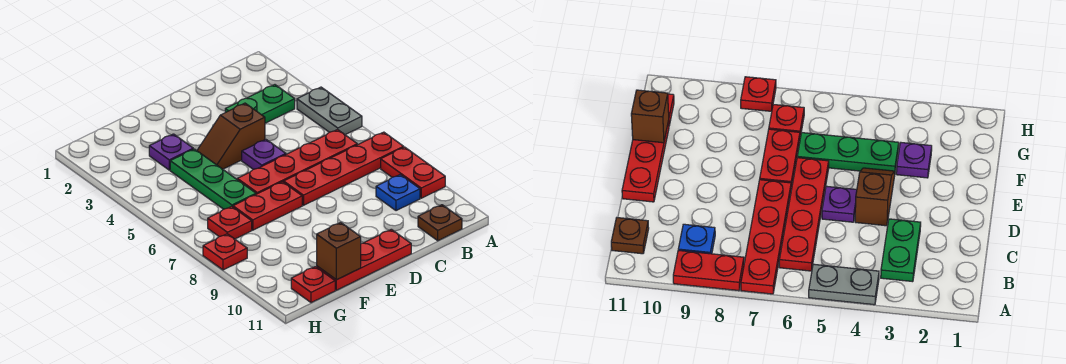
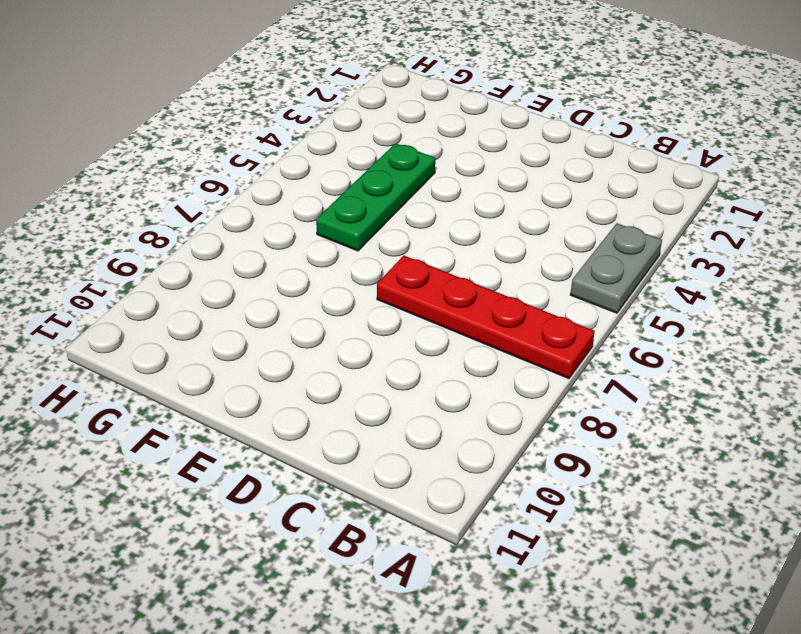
none -> red 1x2 plate [381,147,445,198]
none -> green 1x2 plate [225,85,295,123]
none -> red 1x4 plate [237,129,357,194]

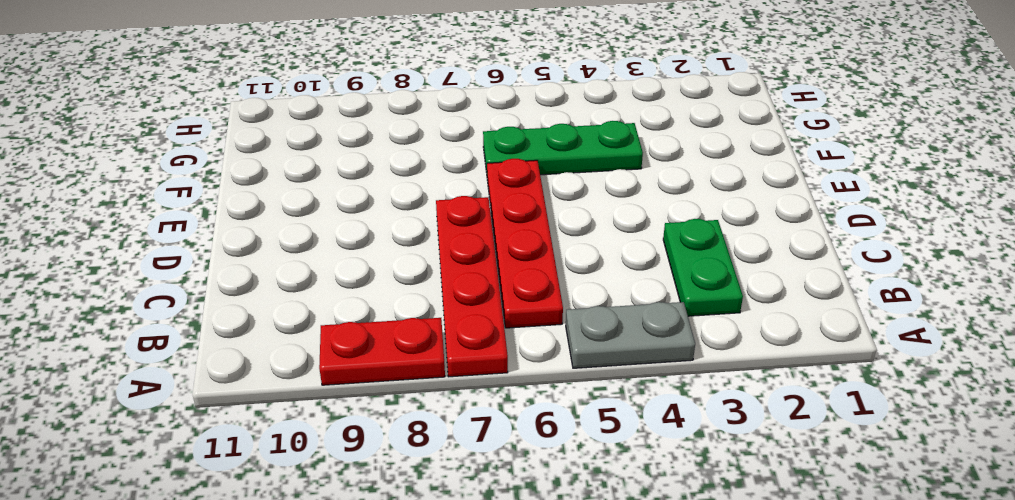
none -> blue 1x1 plate [376,175,420,211]
none -> brown 1x1 plate [418,205,462,241]
none -> brown 1x2 slope [197,103,265,169]

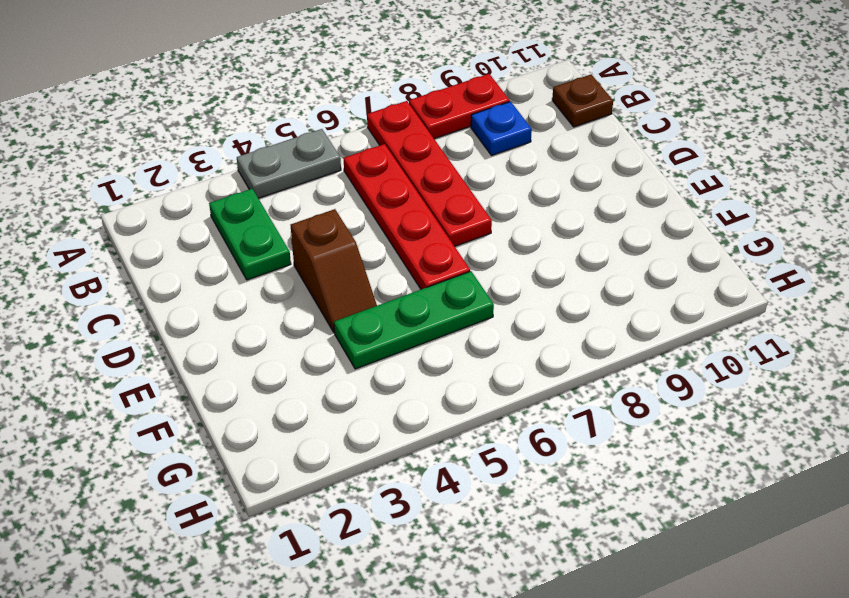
none -> purple 1x1 plate [242,139,286,169]
none -> red 1x3 plate [317,229,411,290]
none -> red 1x2 plate [233,182,302,230]

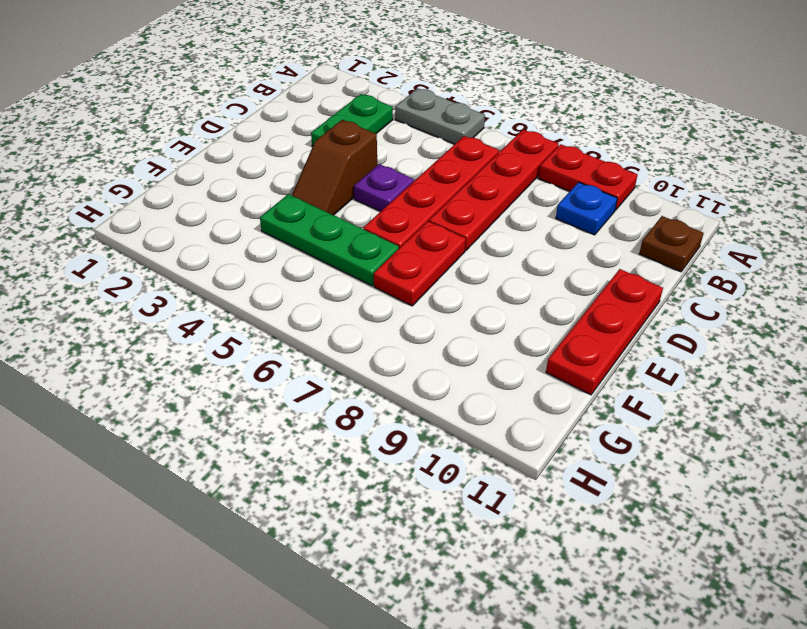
none -> purple 1x1 plate [149,134,193,170]
none -> red 1x1 plate [208,206,252,239]
none -> red 1x1 plate [291,267,335,303]

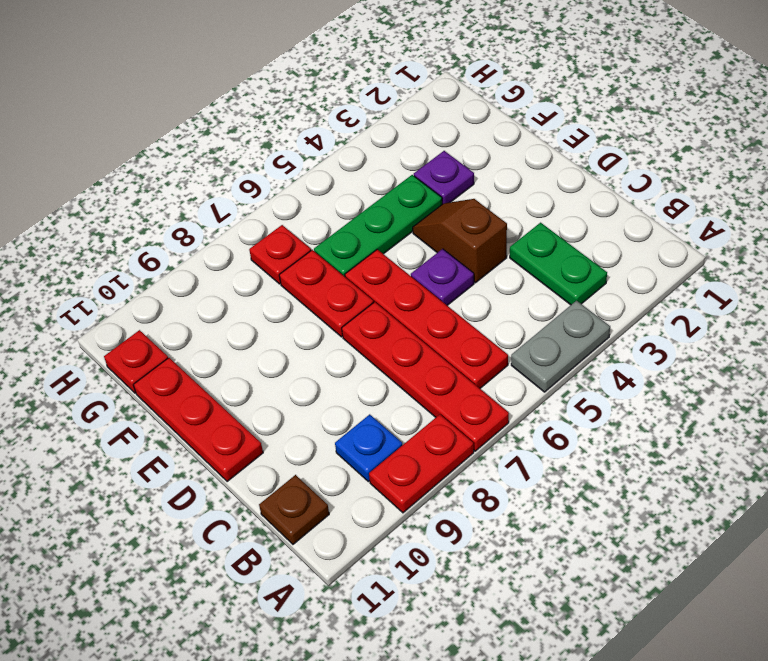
none -> red 1x1 plate [203,234,247,270]
none -> brown 1x1 brick [317,222,361,280]

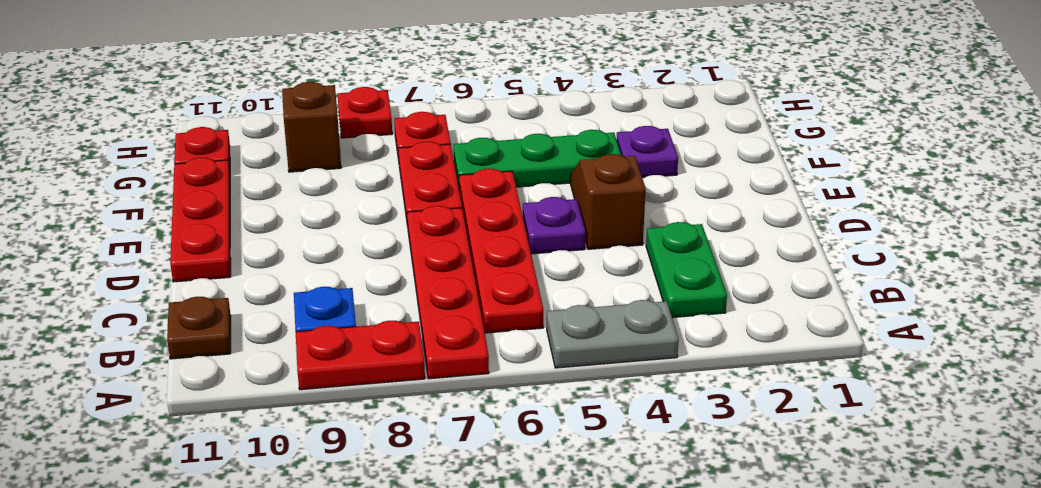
brown 1x1 brick [282,82,341,172] -> brown 1x1 brick moved to [317,222,361,280]

